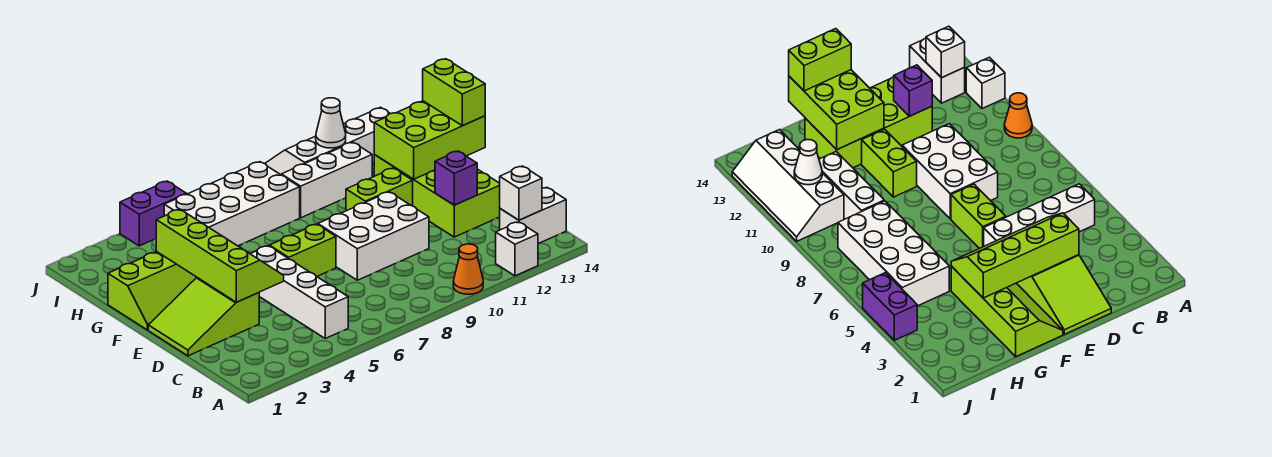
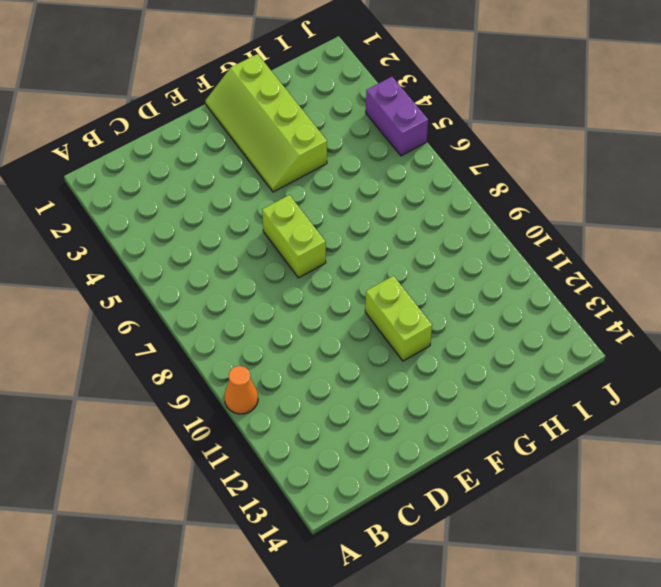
none -> white 1x1 brick [496,222,538,276]
none -> white 1x4 brick [251,246,348,338]
none -> white 1x2 brick [500,187,566,244]

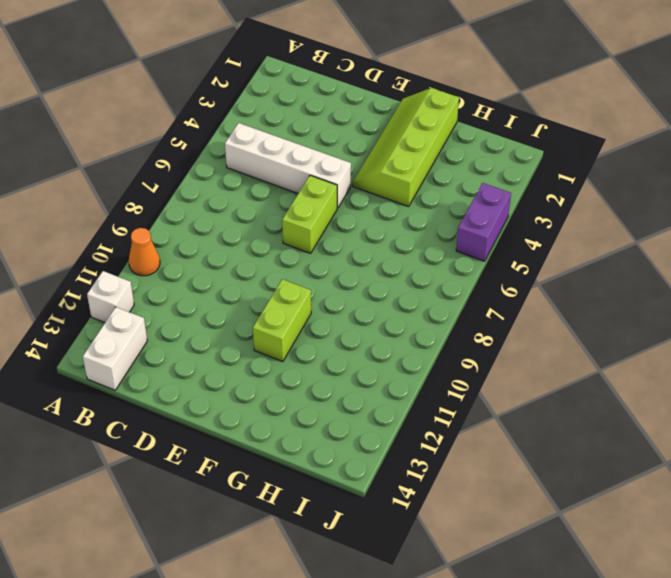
none -> lime 2x3 slope [148,278,259,356]
none -> white 2x3 brick [318,192,429,280]
none -> lime 2x4 brick [374,155,500,237]

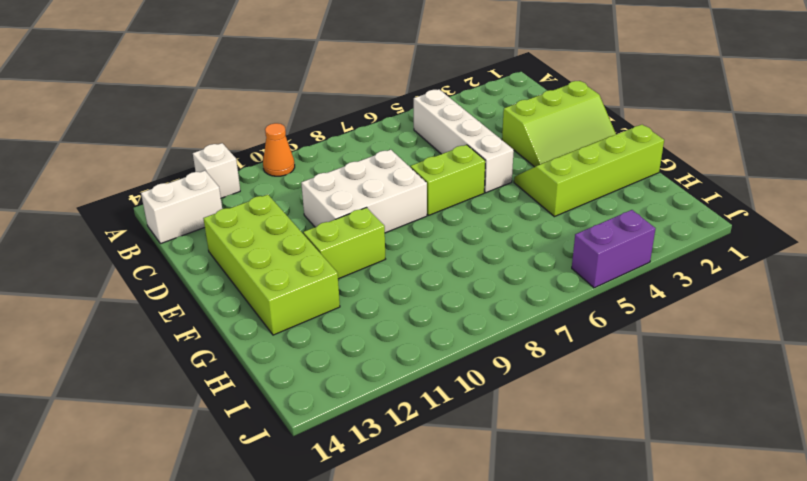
lime 2x3 slope [502,81,616,167] -> lime 2x3 slope turned to [148,278,259,356]
none -> white 2x4 brick [164,162,300,246]
none -> white 1x3 brick [281,142,372,218]
none -> white 2x4 slope [265,107,390,175]

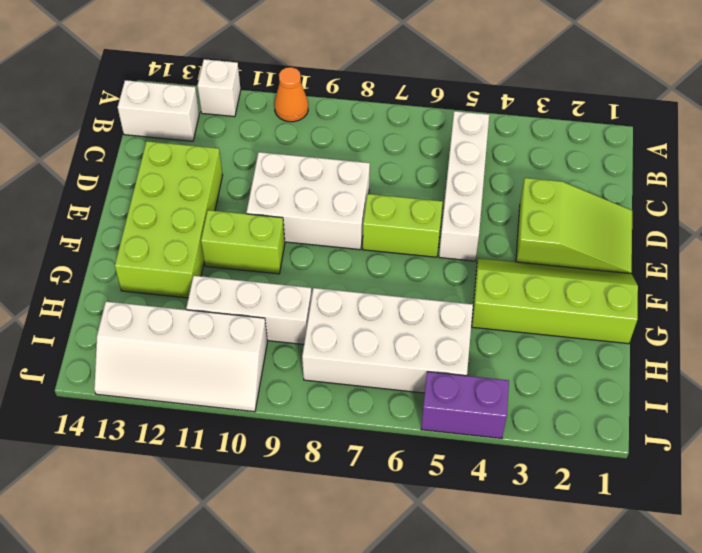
none -> white 1x1 brick [500,166,542,220]
none -> lime 2x4 slope [156,209,284,302]
none -> purple 1x1 brick [435,151,477,205]

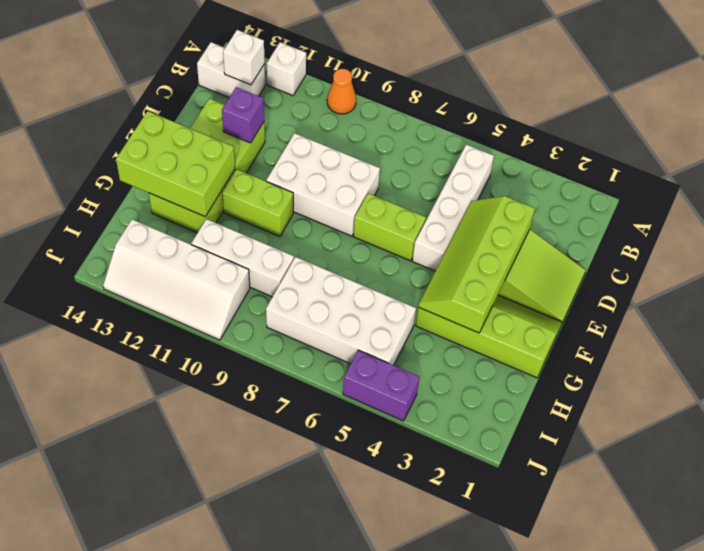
none -> white 1x1 cone [316,98,346,148]
none -> lime 1x2 brick [423,59,485,126]

